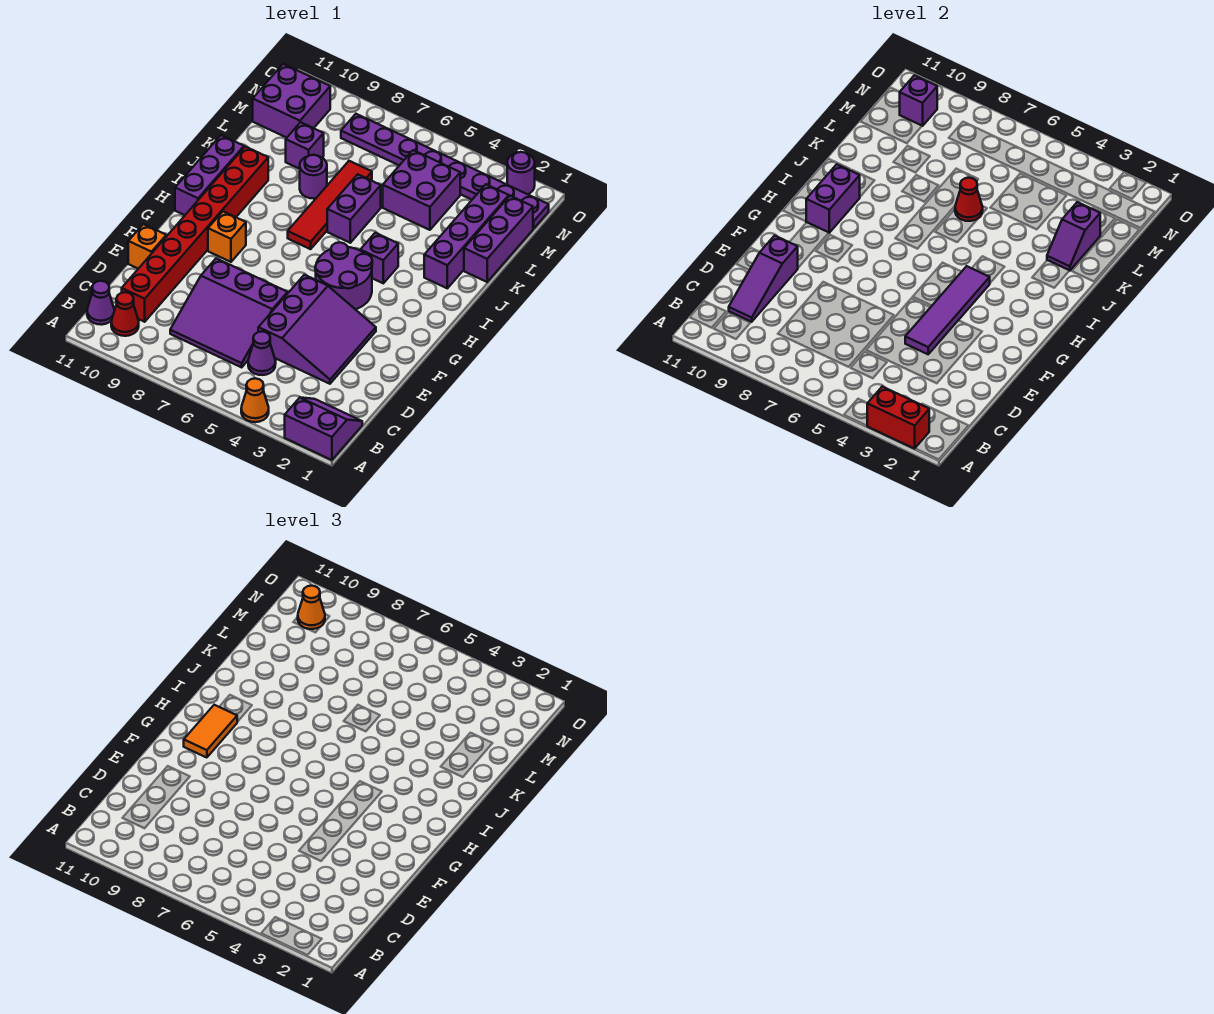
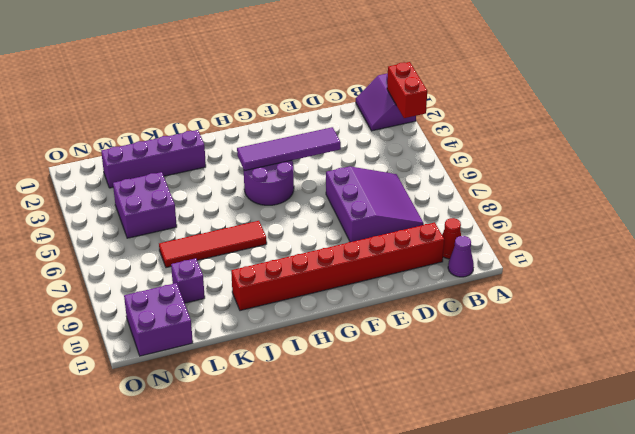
none -> orange 1x1 cone [241,378,269,422]
none -> purple 1x1 cone [248,331,276,375]
none -> purple 3x3 slope [258,275,376,384]
none -> orange 1x1 brick [128,224,166,269]

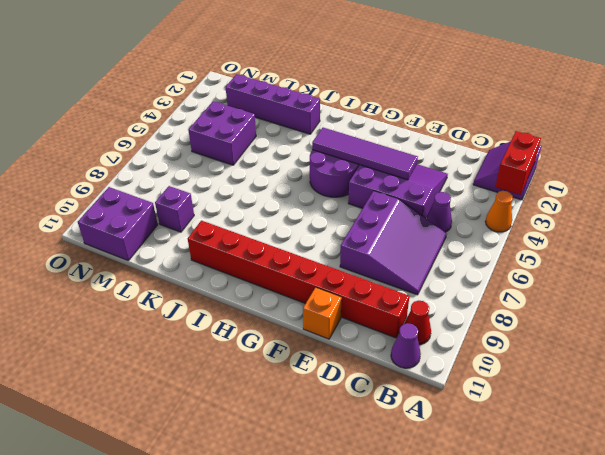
none -> orange 1x1 brick [208,212,246,262]
none -> purple 1x3 brick [175,135,244,215]
none -> purple 1x1 brick [360,233,398,283]
none -> red 1x4 tile [288,161,372,249]

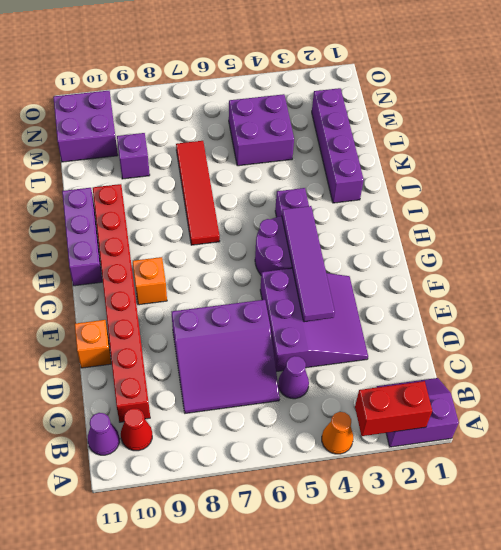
none -> purple 1x2 brick [327,174,381,243]
none -> purple 1x3 brick [464,196,533,282]
none -> purple 1x1 round brick [300,155,327,199]
none -> purple 1x8 plate [341,114,549,228]

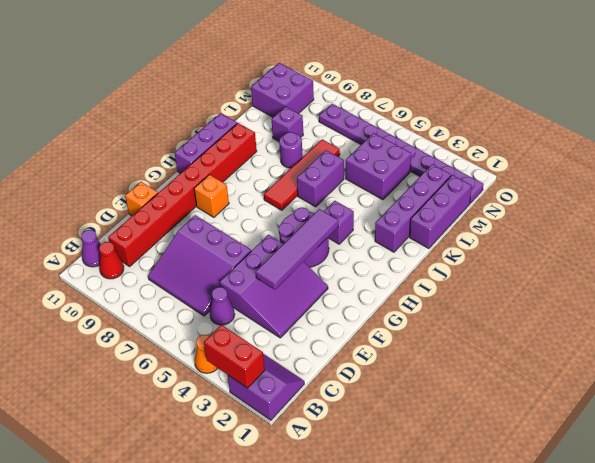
none -> purple 1x1 round brick [507,152,535,194]
none -> purple 1x3 slope [729,236,798,322]
none -> purple 1x2 brick [806,164,860,233]
none -> purple 1x2 slope [1047,202,1100,271]

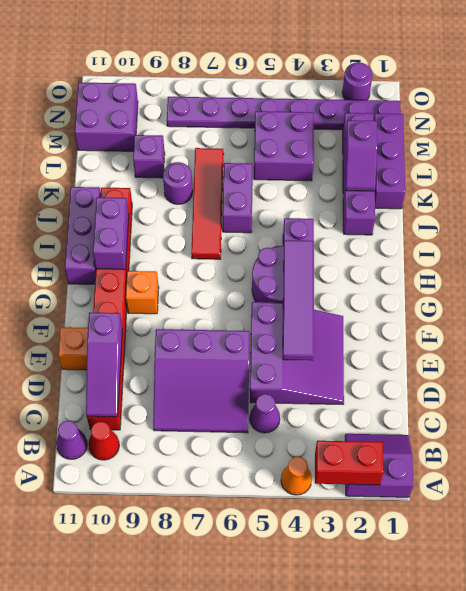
none -> red 1x1 cone [955,178,983,221]
none -> purple 1x1 brick [900,75,937,126]
none -> orange 1x2 tile [184,705,237,758]
none -> orange 1x1 cone [298,586,325,629]

